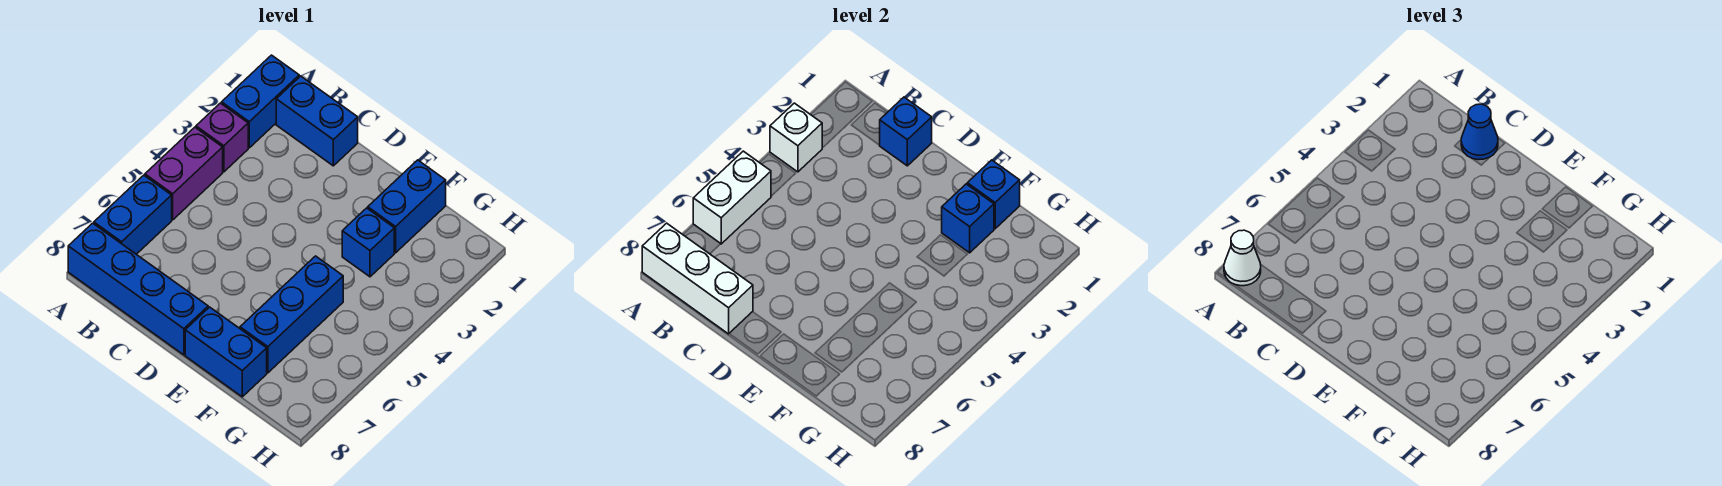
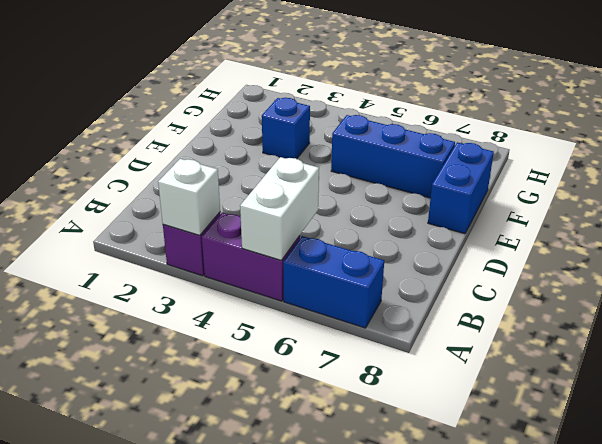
white 1x2 brick [240,157,319,260] -> white 1x2 brick turned to [693,151,771,244]
none -> blue 1x2 brick [222,55,299,148]
none -> blue 1x4 brick [68,223,208,355]
none -> blue 1x2 brick [276,76,358,166]

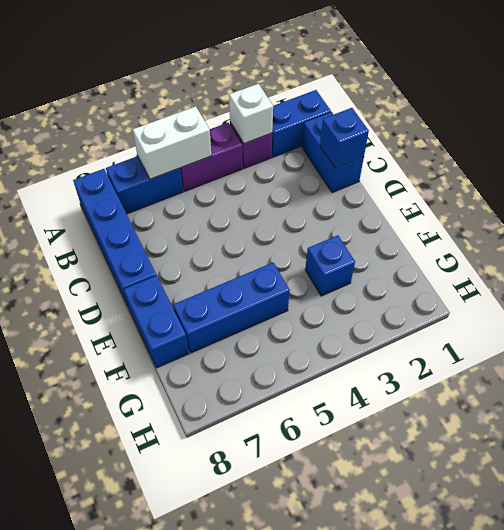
none -> blue 1x2 brick [368,160,446,253]
none -> white 1x3 brick [642,223,753,334]
none -> blue 1x1 brick [967,160,1020,229]

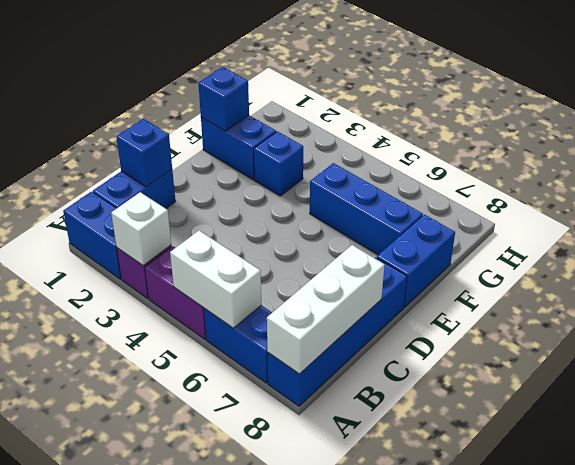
none -> blue 1x1 brick [942,184,994,253]
none -> white 1x1 cone [1224,230,1261,286]
none -> blue 1x1 cone [1461,104,1498,160]

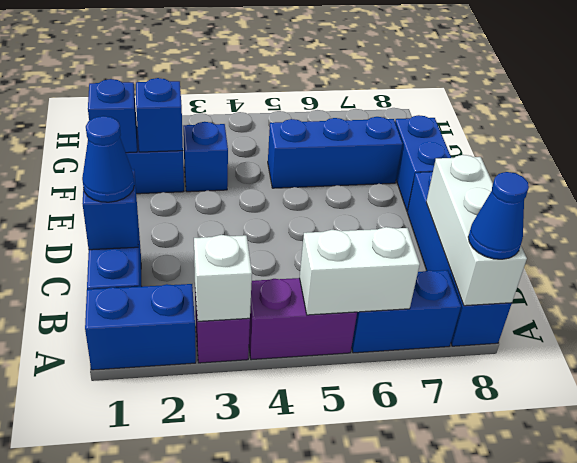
blue 1x1 cone [468,172,529,259] -> white 1x1 cone [1224,230,1261,286]

